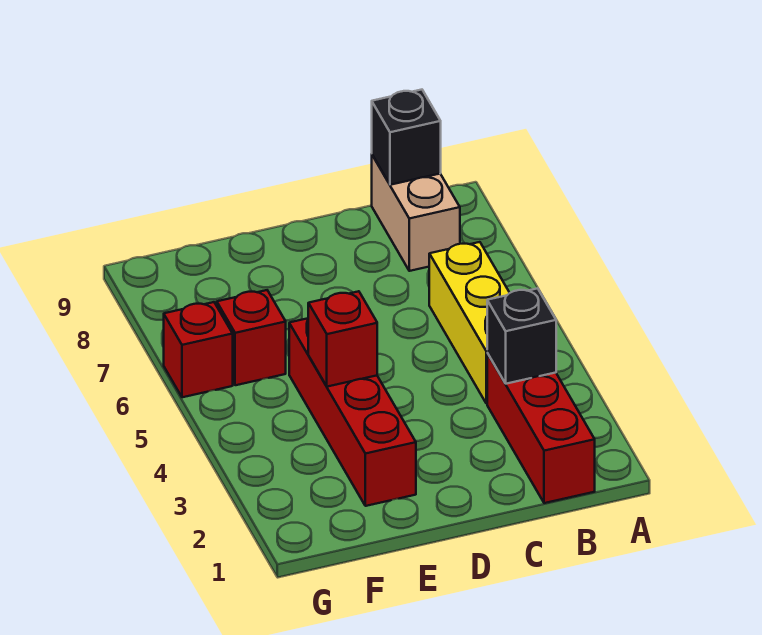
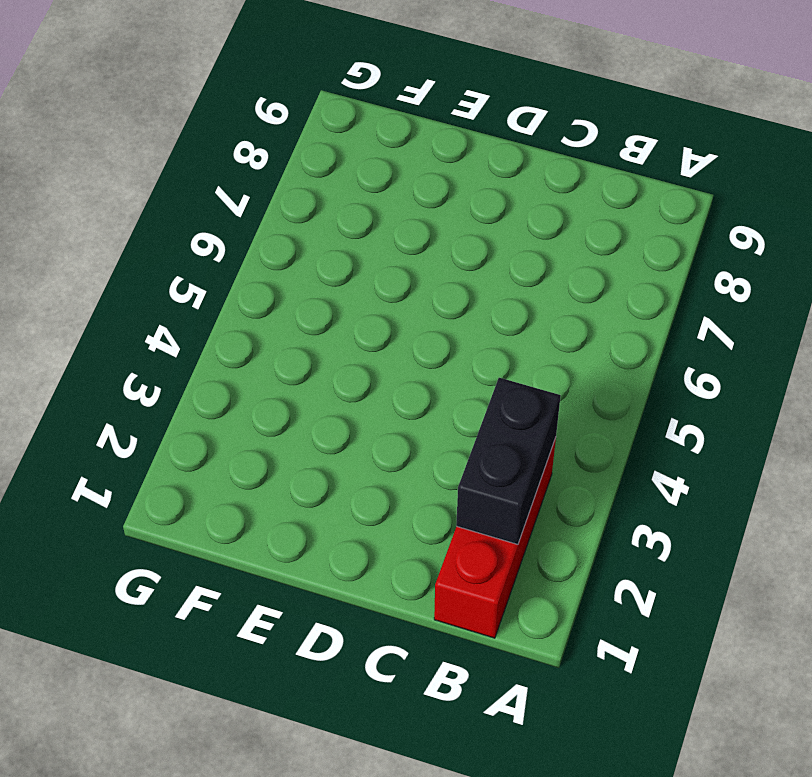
black 1x2 brick [456,378,561,544] -> black 1x1 brick [487,288,556,384]
none -> yellow 1x3 brick [429,242,509,404]
none -> tan 1x2 brick [372,155,460,271]

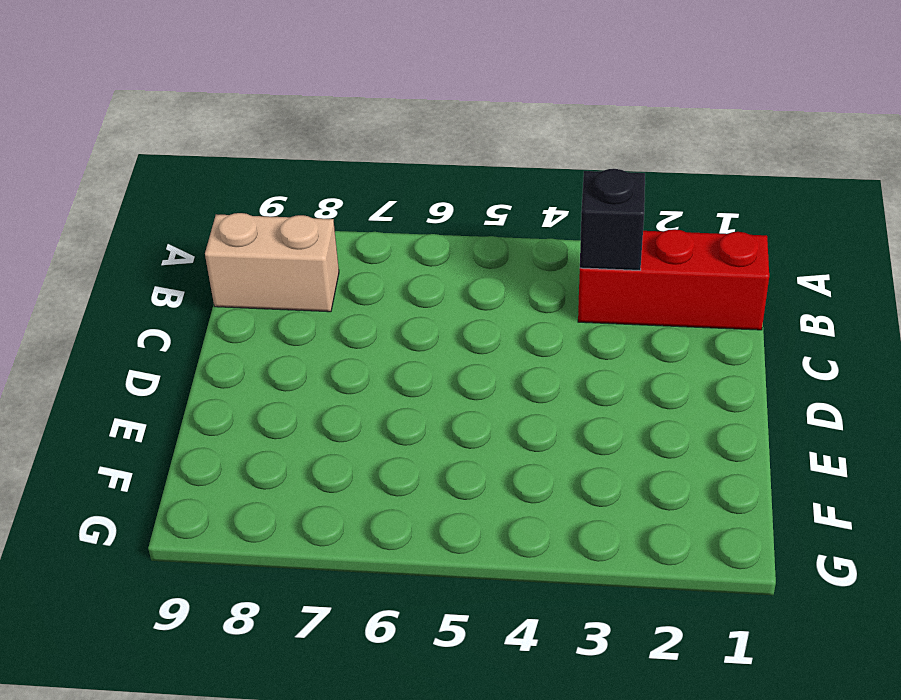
none -> yellow 1x3 brick [429,242,509,404]
none -> red 1x4 brick [289,318,416,506]

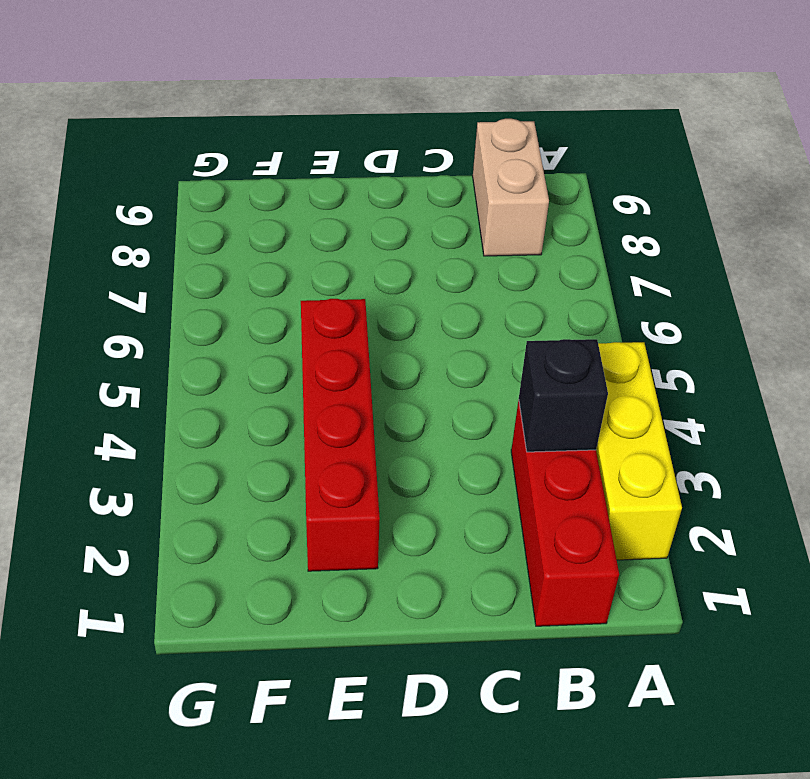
yellow 1x3 brick [596,342,682,560] -> yellow 1x3 brick moved to [429,242,509,404]
none -> red 1x1 brick [217,290,286,385]
none -> red 1x1 brick [164,302,233,397]

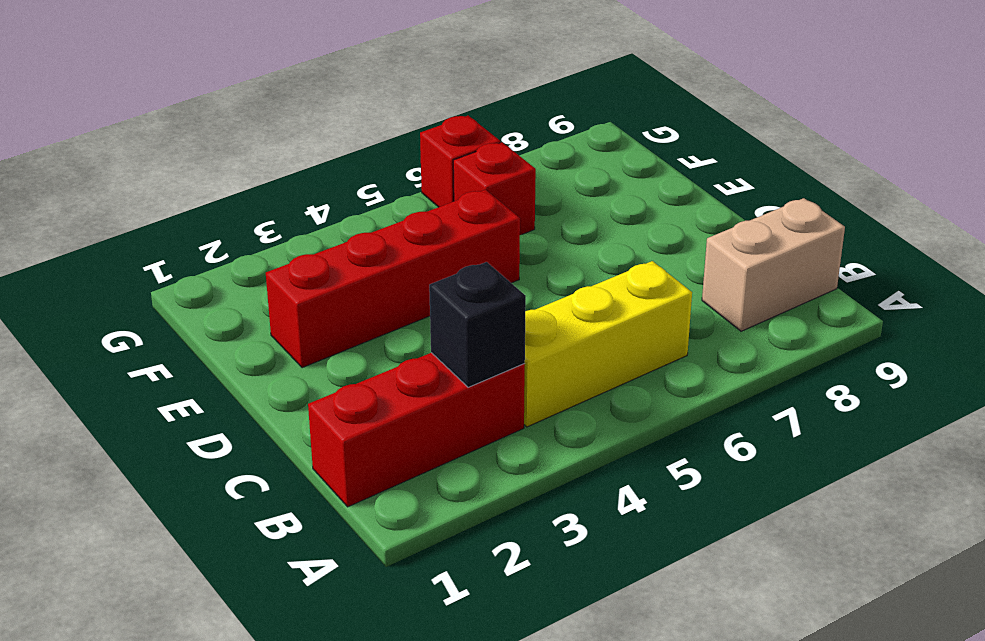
none -> black 1x1 brick [372,90,441,185]
none -> red 1x1 brick [308,291,377,387]

